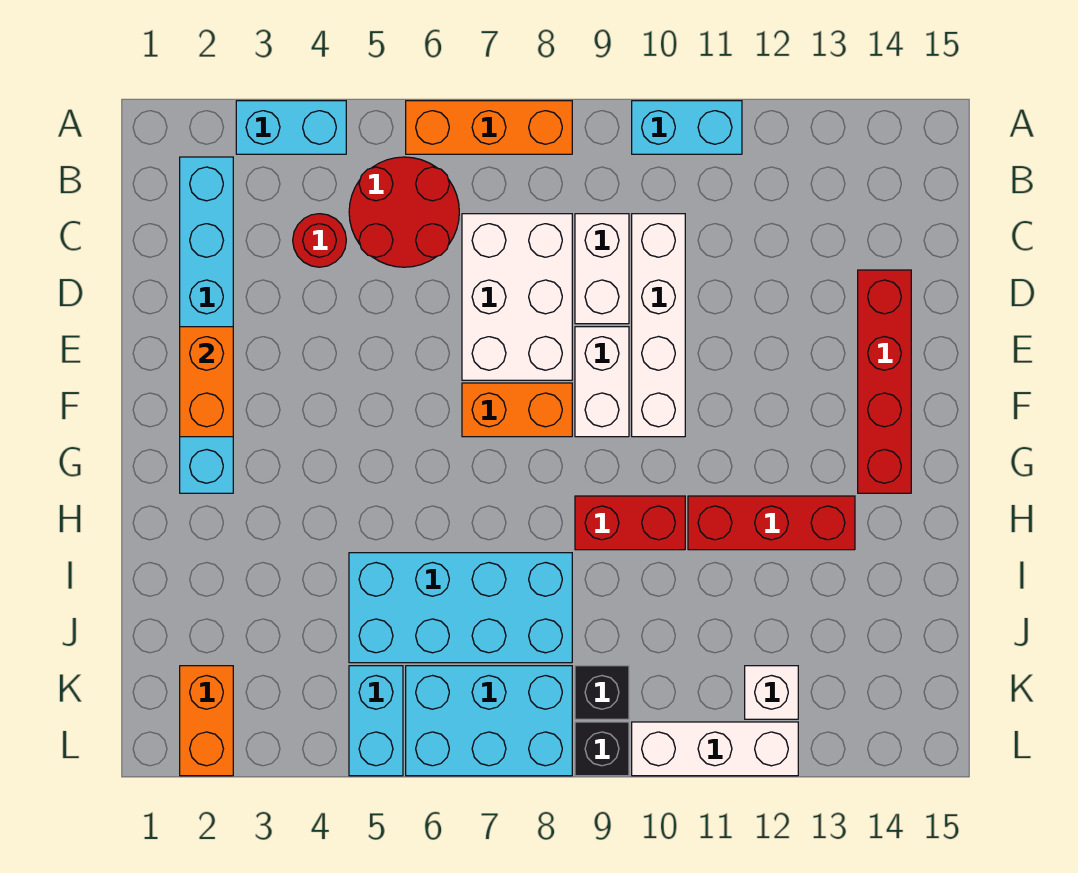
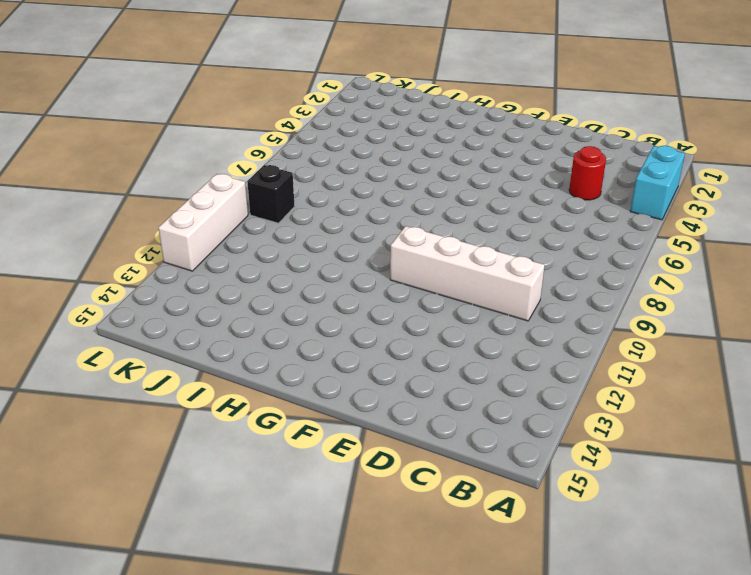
none -> orange 1x3 brick [406,101,572,154]
none -> cyan 1x2 brick [632,101,742,154]
none -> cyan 1x6 brick [180,157,233,493]

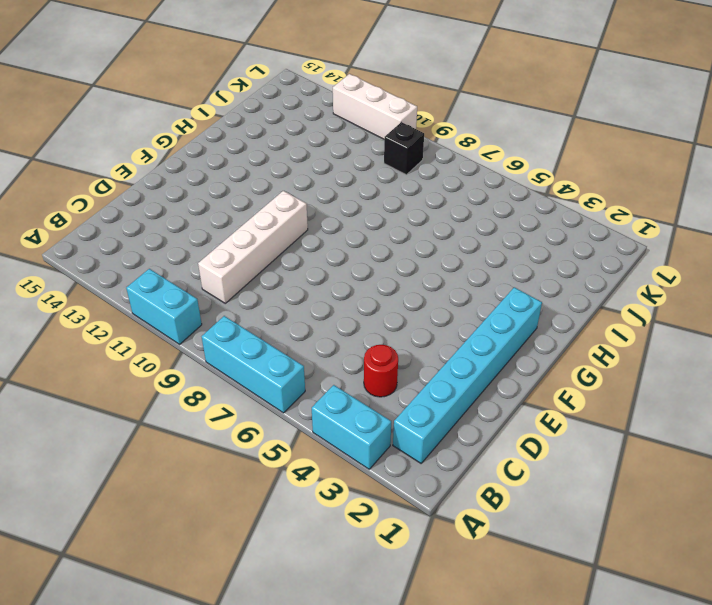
cyan 1x3 brick [202,316,305,413] -> orange 1x3 brick [406,101,572,154]
none -> red 2x2 round brick [349,157,459,267]
none -> white 2x3 brick [462,214,572,380]
none -> white 1x2 brick [575,214,629,324]

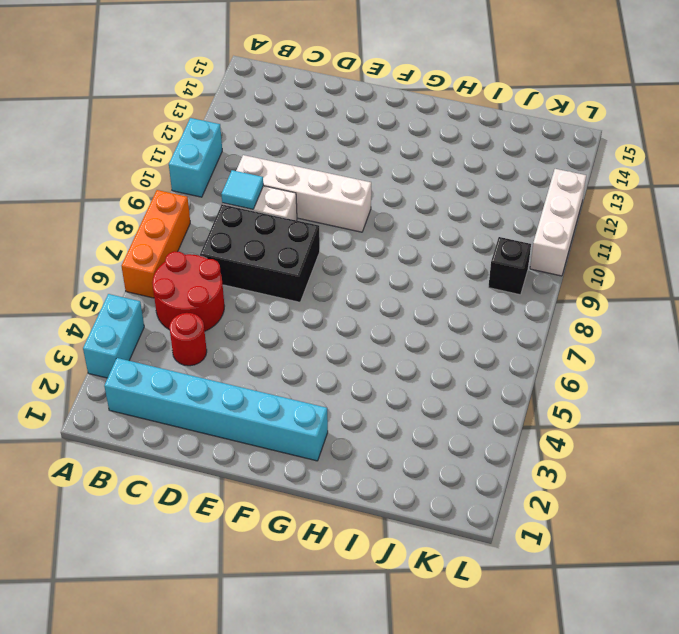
black 2x3 brick [200,204,320,302] -> white 2x3 brick [462,214,572,380]
cyan 1x1 tile [221,170,263,209] -> none
none -> red 1x4 brick [858,270,911,493]
none -> white 1x2 brick [575,327,629,437]
none -> orange 1x2 brick [462,383,572,437]

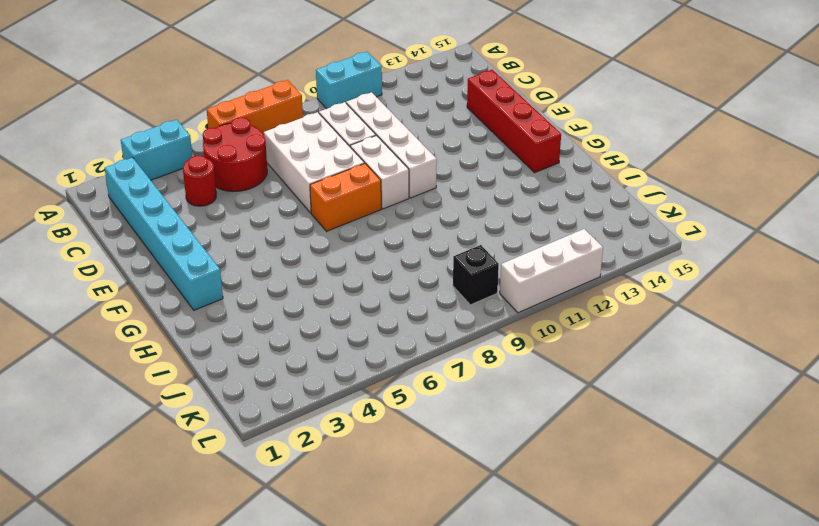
none -> red 1x2 brick [575,496,685,550]
none -> red 1x3 brick [688,496,855,550]
none -> cyan 2x4 brick [349,553,572,663]

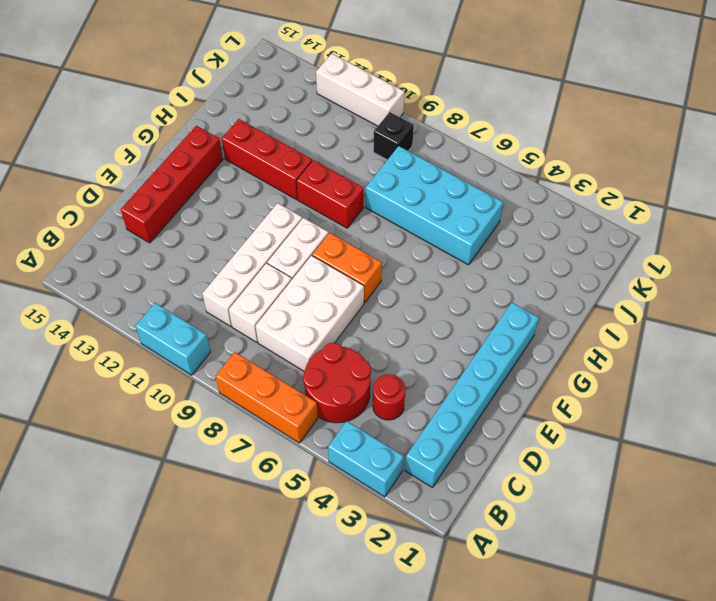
none -> orange 1x2 brick [180,666,233,776]
none -> cyan 1x2 brick [349,666,403,776]
none -> cyan 2x3 brick [406,666,572,776]

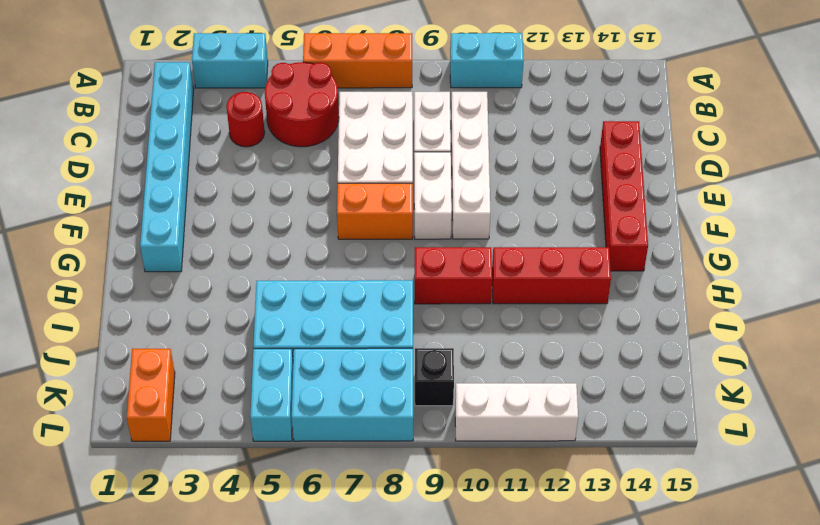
none -> white 1x1 brick [745,666,798,719]
none -> black 1x1 brick [575,722,629,776]
none -> orange 1x2 brick [180,327,233,437]

